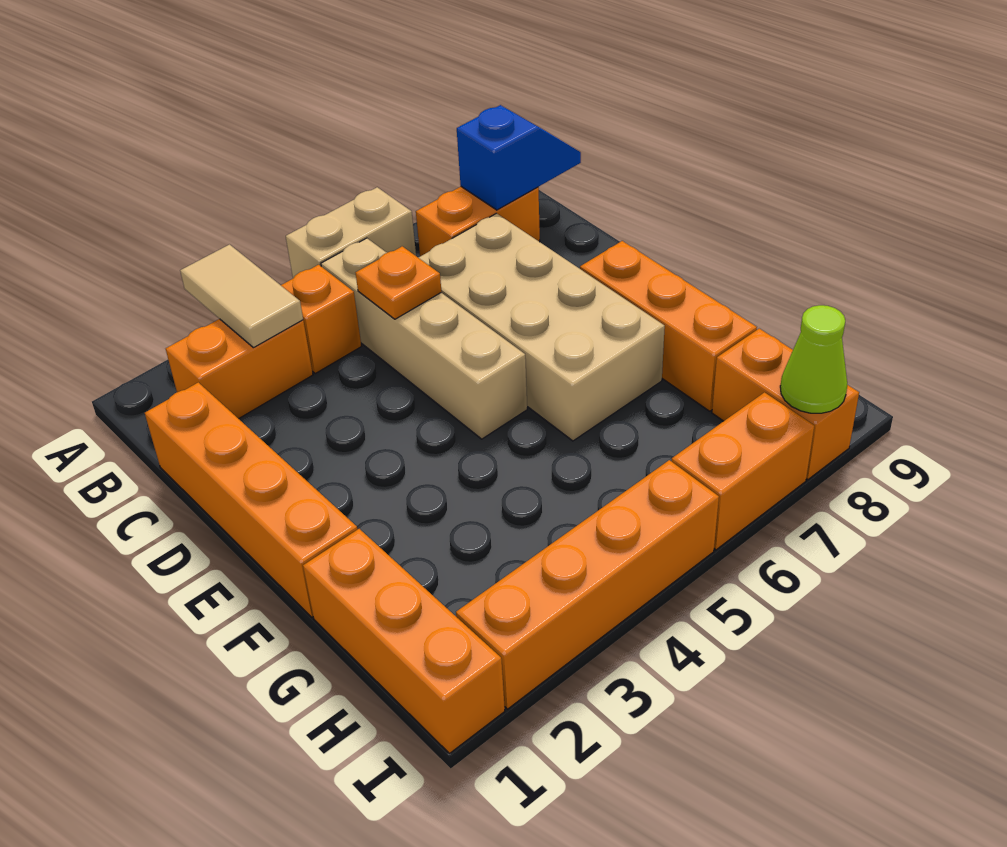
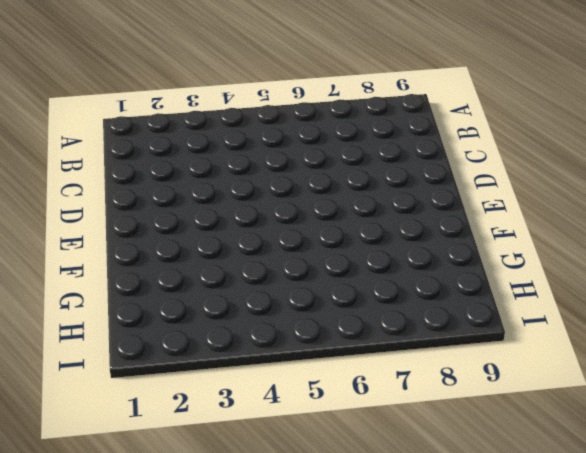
none -> tan 1x2 brick [286,187,416,278]
none -> orange 1x2 brick [166,319,313,419]
none -> orange 1x1 brick [281,265,361,373]

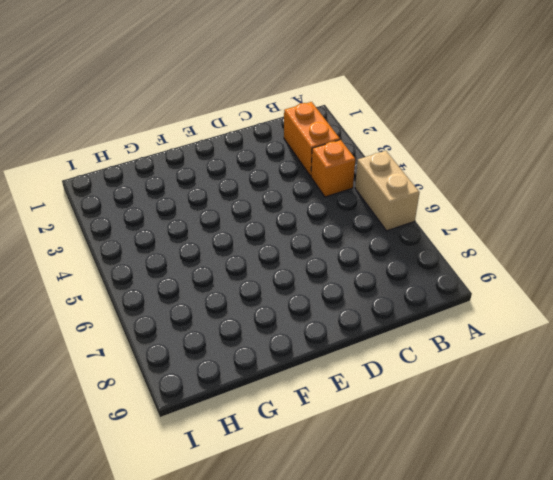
none -> tan 1x4 brick [321,238,527,439]
none -> orange 1x2 brick [416,187,540,256]
none -> orange 1x4 brick [145,382,357,617]

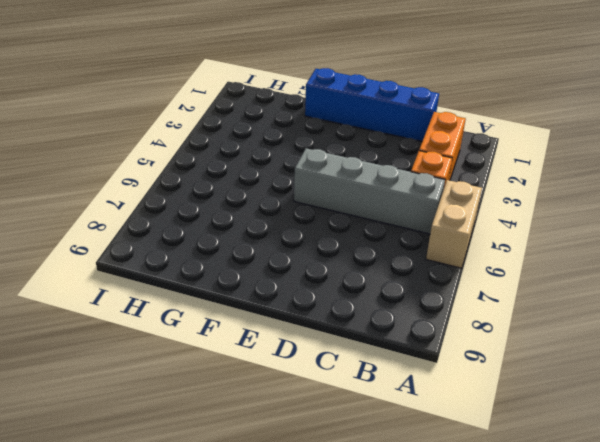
grey 1x4 brick [294,148,445,234] -> tan 1x4 brick [321,238,527,439]
blue 1x4 brick [305,68,439,141] -> orange 1x4 brick [145,382,357,617]
none -> orange 1x2 brick [416,187,540,256]
none -> tan 2x4 brick [418,213,665,441]
none -> orange 1x3 brick [580,241,757,411]

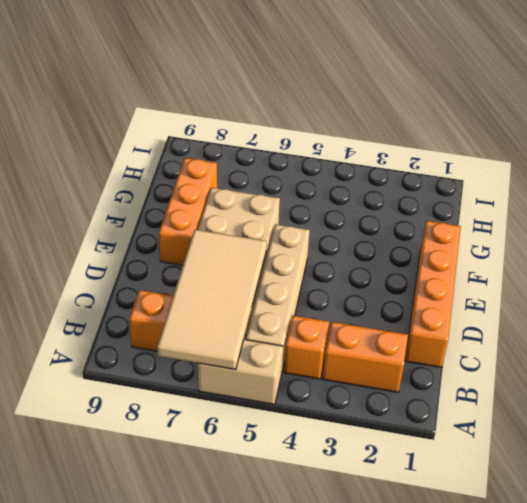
tan 2x4 tile [157,230,267,370] -> none
none -> orange 1x3 brick [303,529,505,753]
none -> orange 1x2 brick [712,328,859,480]
none -> orange 1x4 brick [456,460,719,709]

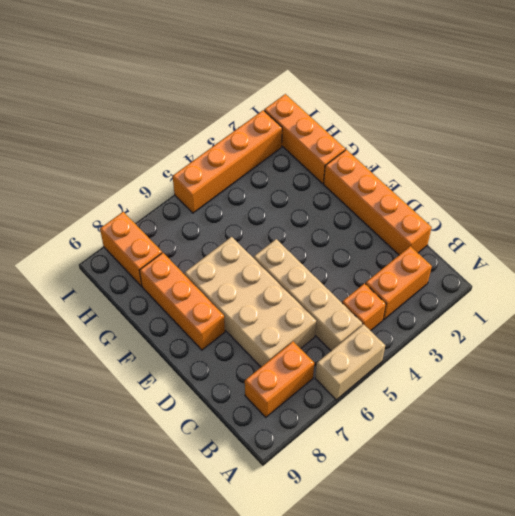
none -> orange 1x2 brick [672,392,814,550]
none -> tan 1x2 tile [180,244,303,348]
none -> blue 1x2 slope [457,105,581,210]

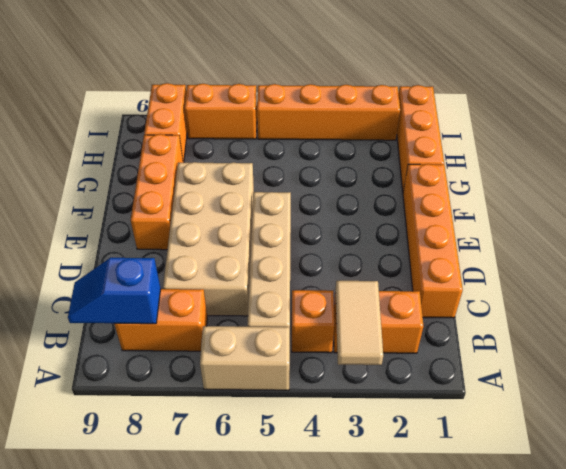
none -> orange 1x1 plate [356,246,441,319]
none -> lime 1x1 cone [780,305,847,413]

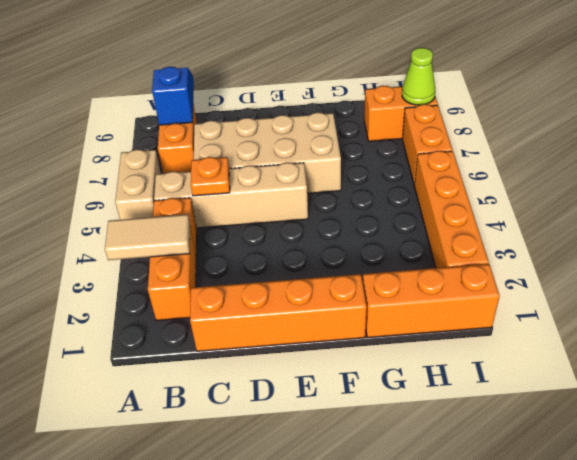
none -> orange 1x3 brick [580,241,757,411]

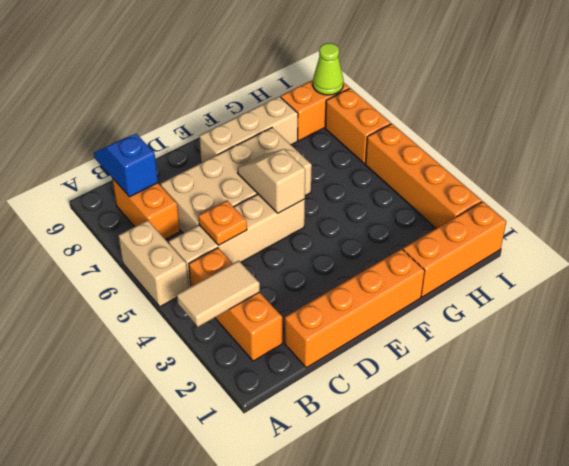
tan 1x2 slope [238,149,305,213] -> none
tan 1x3 brick [199,96,298,163] -> orange 1x3 brick [580,241,757,411]

